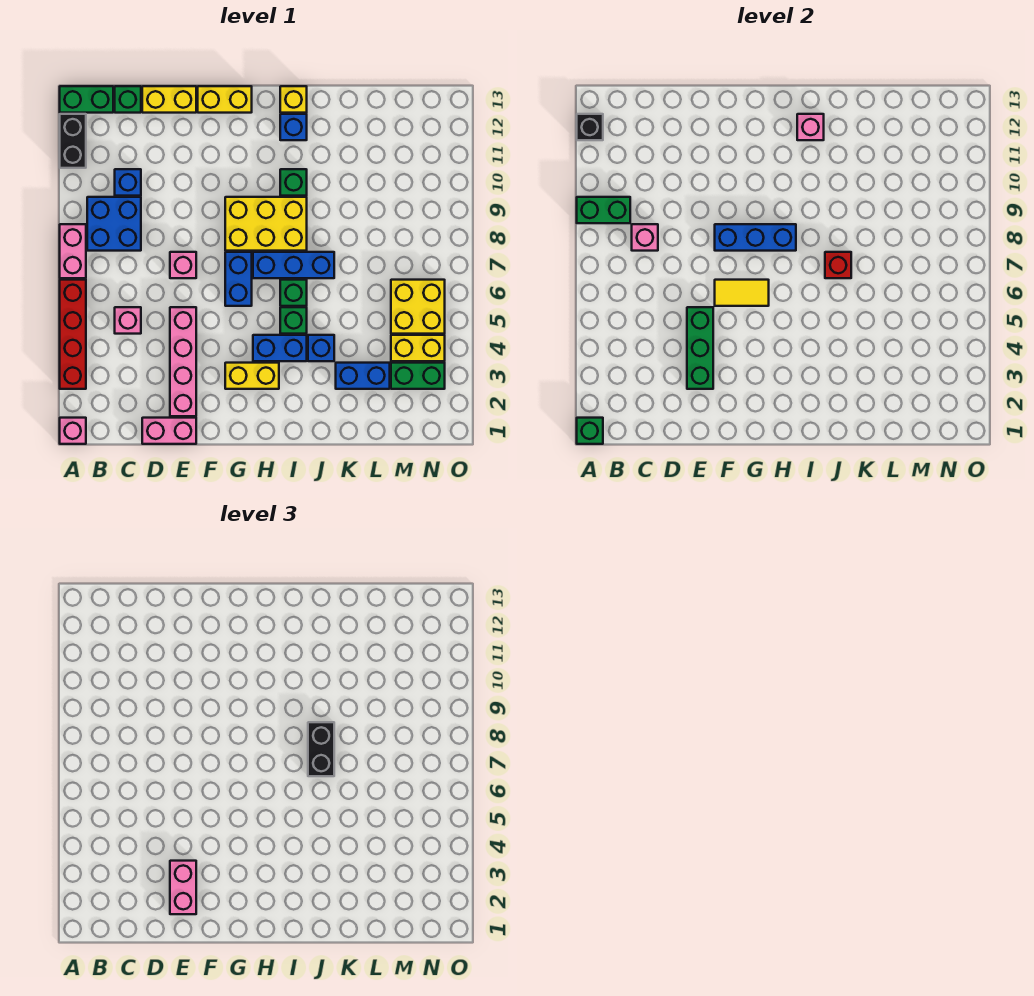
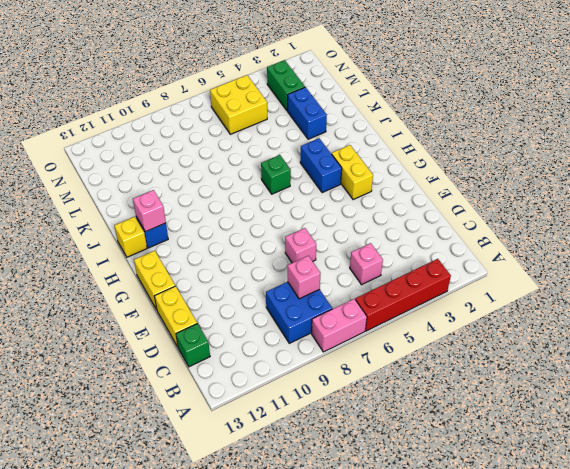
none -> pink 1x1 brick [60,418,86,444]
none -> black 1x2 brick [60,114,86,168]
none -> green 1x2 brick [60,86,113,113]
none -> blue 1x1 brick [115,169,141,196]

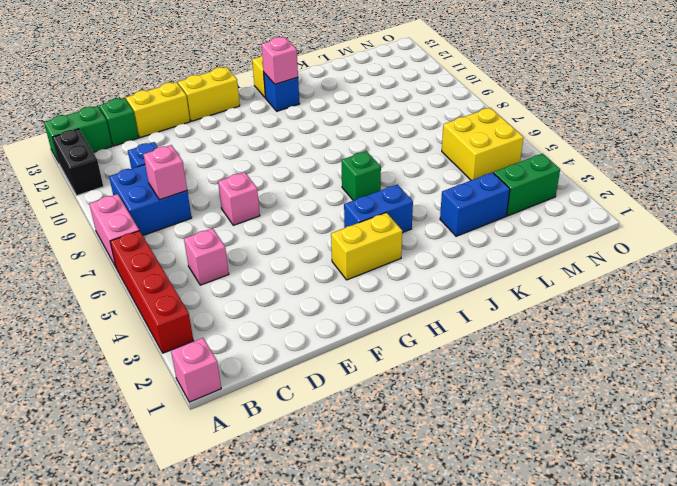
none -> pink 1x2 brick [142,418,196,444]
none -> pink 1x4 brick [170,307,196,416]
none -> blue 1x2 brick [225,252,252,306]
none -> yellow 2x3 brick [225,197,307,251]

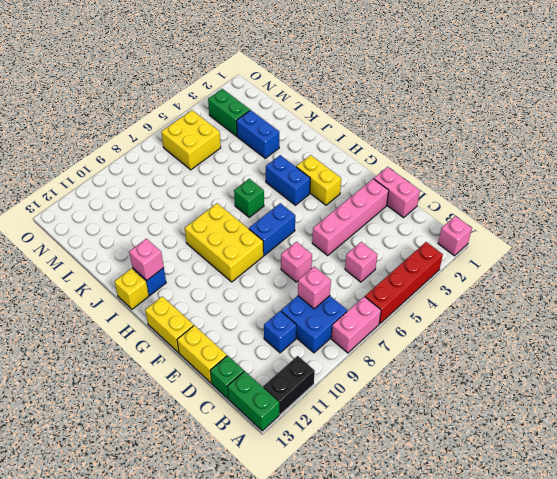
none -> blue 1x3 brick [253,252,334,278]
none -> green 1x1 brick [280,307,307,334]
none -> green 1x1 brick [280,169,307,196]
none -> blue 1x1 brick [308,335,334,361]

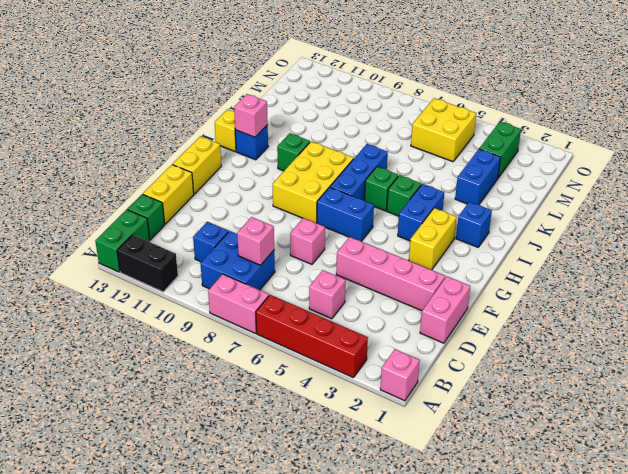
blue 1x1 brick [456,202,492,247] -> blue 1x1 brick moved to [308,335,334,361]
none -> yellow 1x2 brick [391,335,445,361]
none -> green 1x1 brick [577,418,603,444]
none -> green 1x2 brick [577,197,630,223]
none -> black 1x1 brick [577,114,603,140]

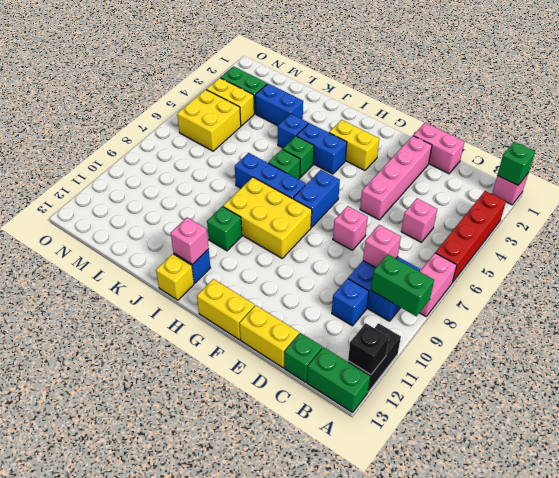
none -> green 1x3 brick [687,307,713,389]
none -> yellow 1x2 tile [715,280,769,306]
none -> blue 1x3 brick [715,224,796,251]
none -> red 1x1 brick [825,252,851,278]

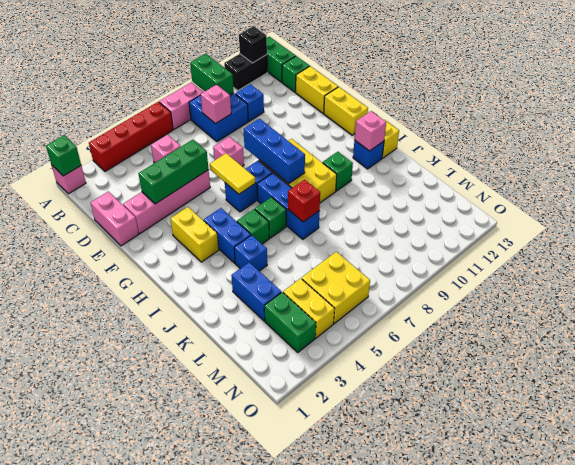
none -> pink 1x2 brick [170,861,196,914]
none -> black 1x2 brick [308,722,334,776]

